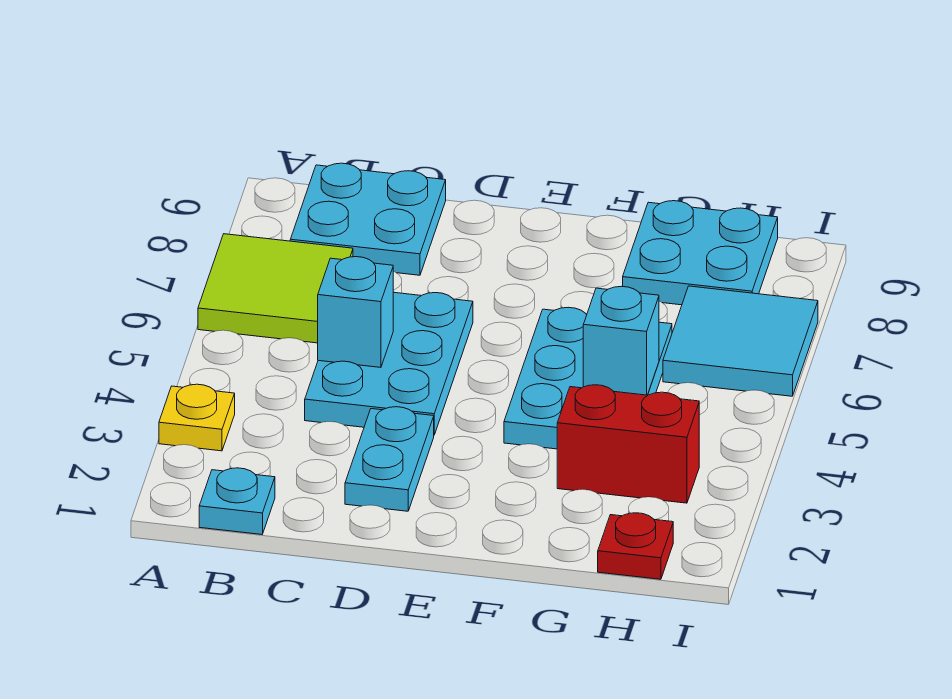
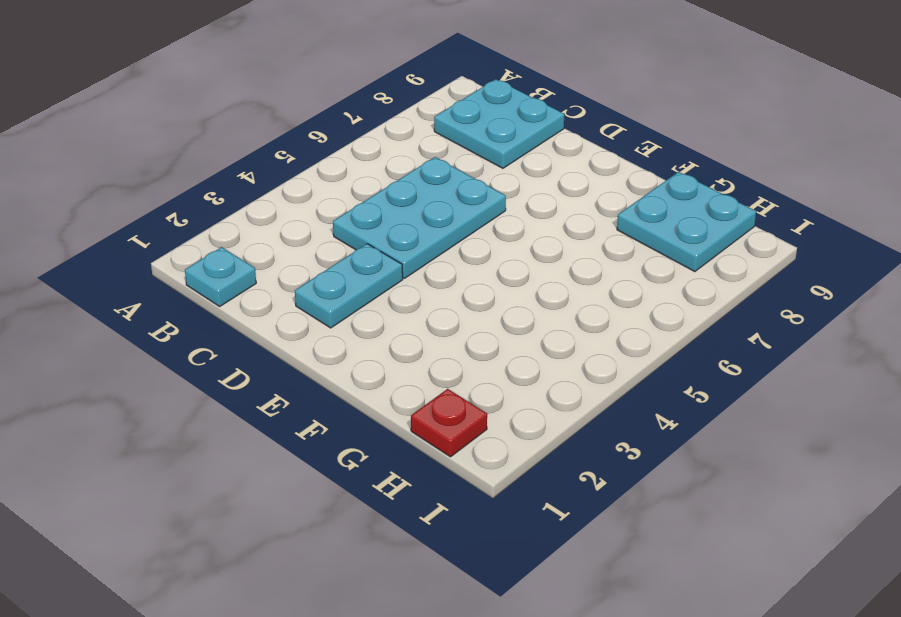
none -> yellow 1x1 plate [159,384,235,451]
none -> lime 2x2 tile [198,234,353,343]
none -> cyan 2x3 plate [504,307,672,449]

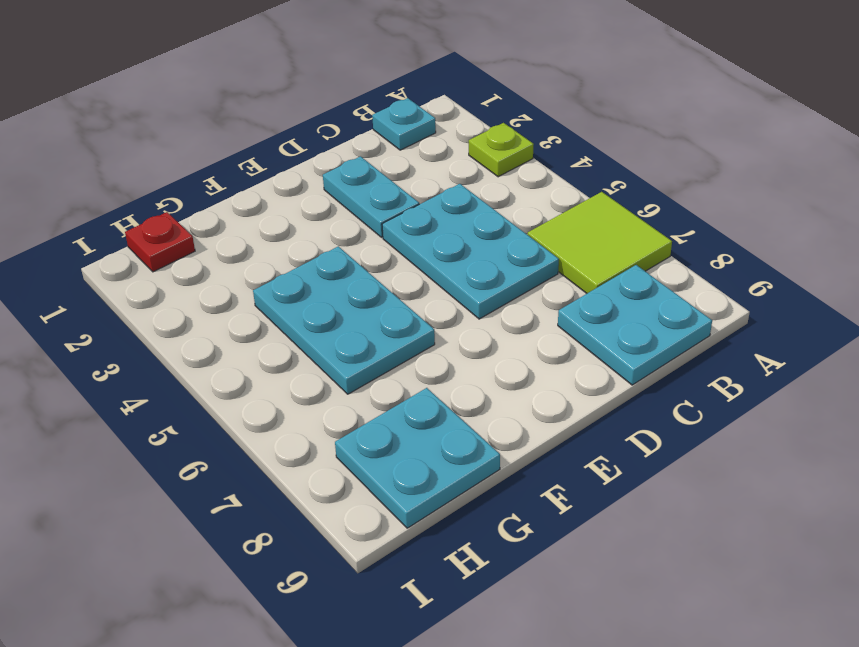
lime 1x1 plate [469,123,534,177] -> yellow 1x1 plate [159,384,235,451]
none -> red 1x2 brick [557,385,699,503]
none -> cyan 2x2 tile [663,286,818,396]
none -> cyan 1x1 brick [318,257,393,367]

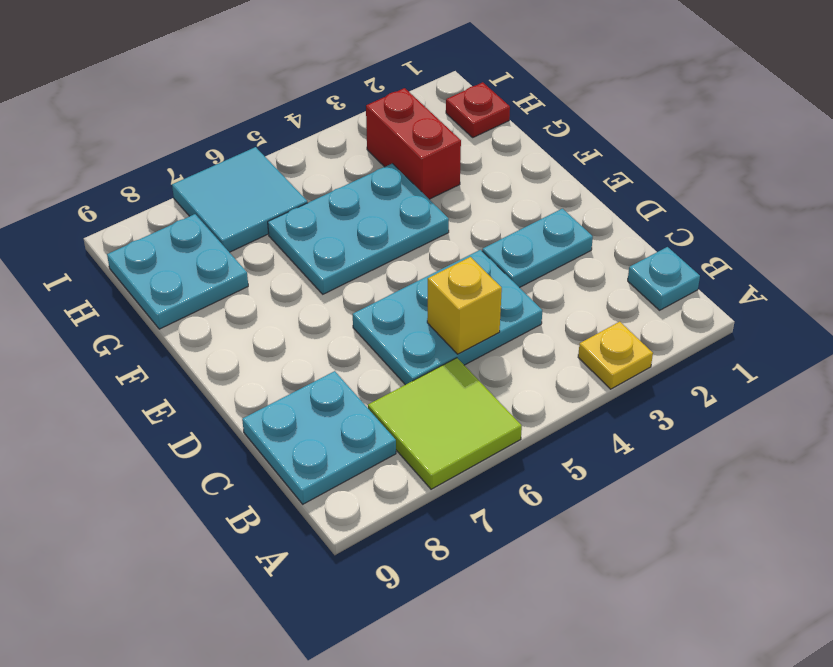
yellow 1x1 brick [427,257,502,354] -> cyan 1x1 brick [318,257,393,367]
none -> cyan 1x1 brick [583,286,659,395]

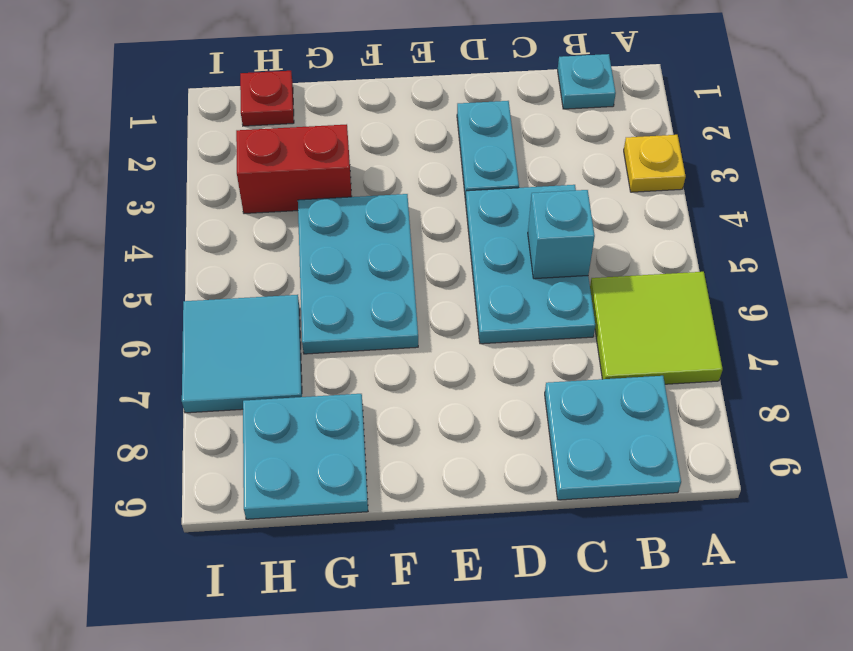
none -> cyan 1x1 brick [583,286,659,395]

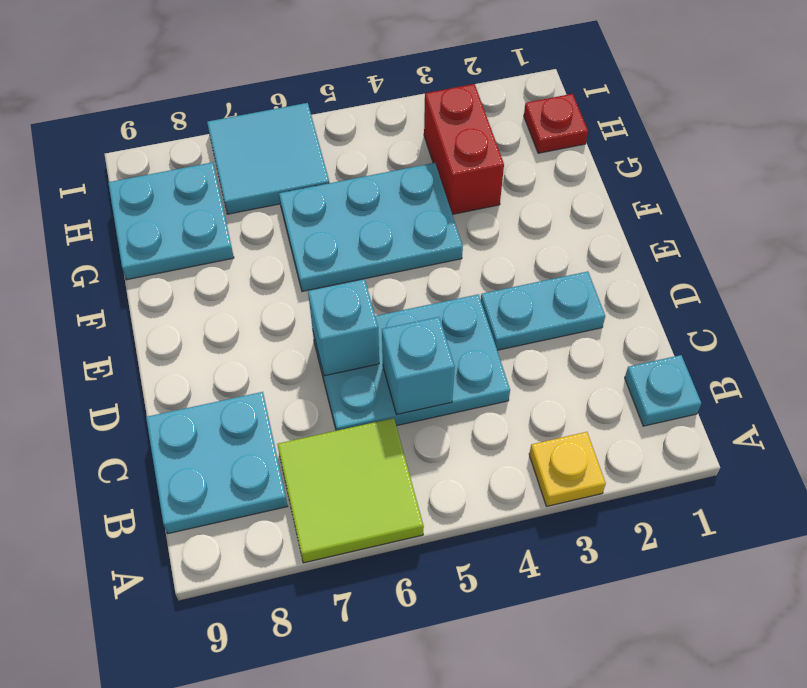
cyan 1x1 brick [308,279,379,376] -> cyan 1x1 brick moved to [583,286,659,395]

